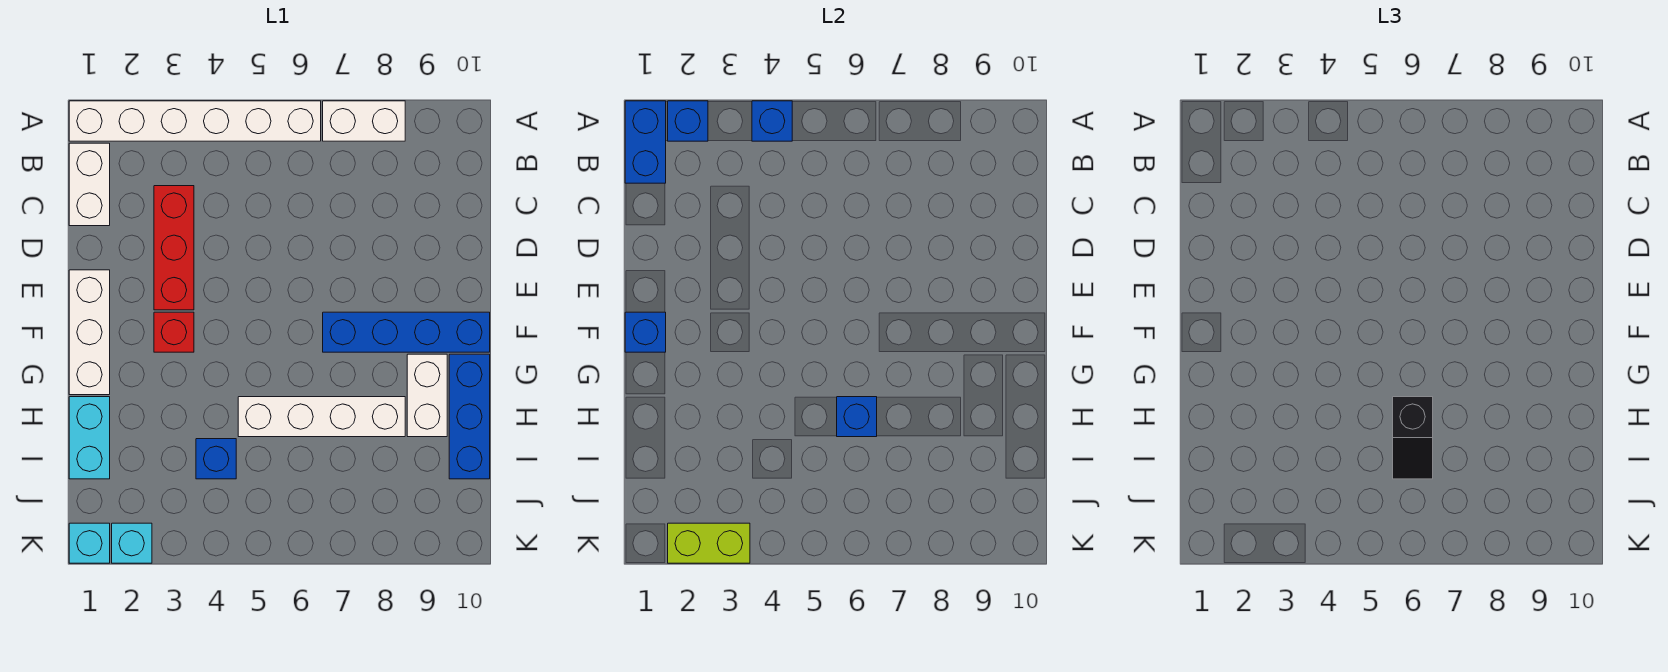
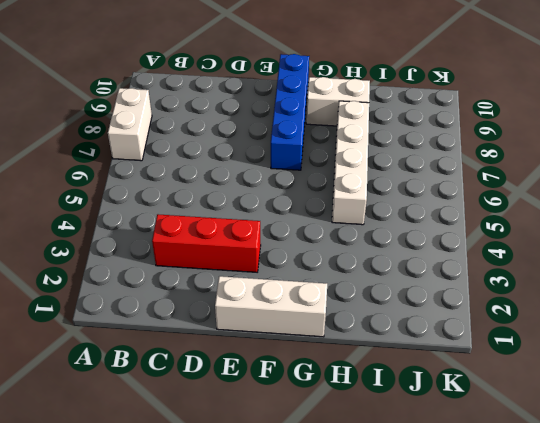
none -> white 1x6 brick [69,101,321,141]
none -> white 1x2 brick [69,143,110,226]
none -> red 1x1 brick [154,312,194,352]

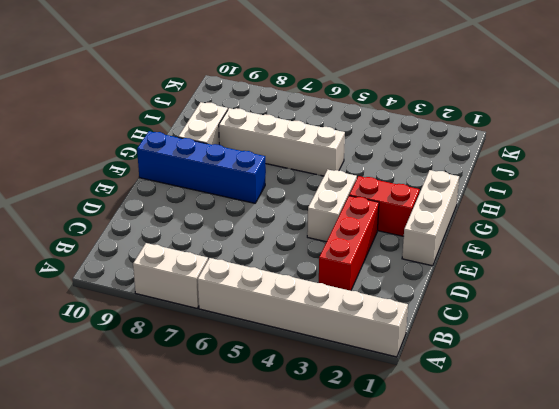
white 1x2 brick [307,170,357,242] -> white 1x2 brick moved to [69,143,110,226]
red 1x2 brick [349,176,420,236] -> red 1x1 brick [154,312,194,352]
none -> blue 1x3 brick [449,354,490,479]
none -> cyan 1x2 brick [69,397,110,479]
none -> blue 1x1 brick [196,439,236,479]

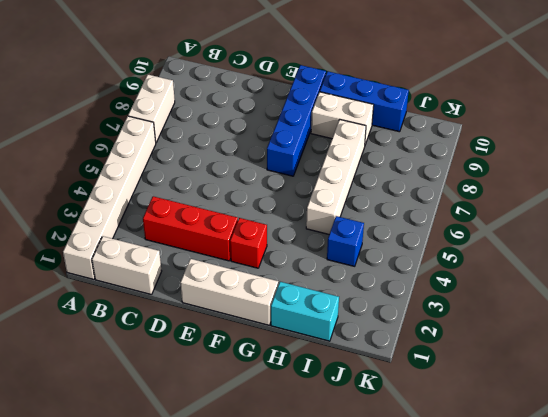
none -> cyan 1x1 brick [69,523,110,563]
none -> cyan 1x1 brick [112,523,152,563]
none -> blue 1x2 brick [625,101,666,183]

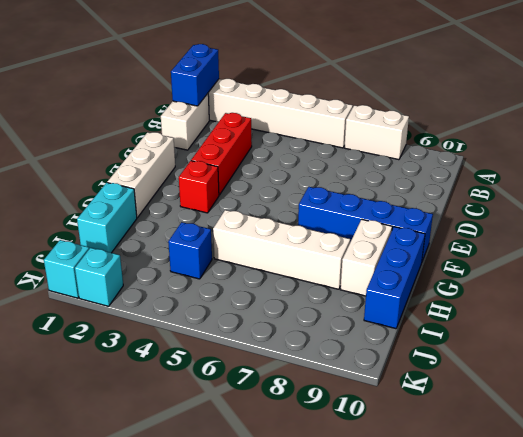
none -> blue 1x1 brick [668,101,708,141]
none -> blue 1x1 brick [752,101,792,141]
none -> blue 1x1 brick [625,312,666,352]

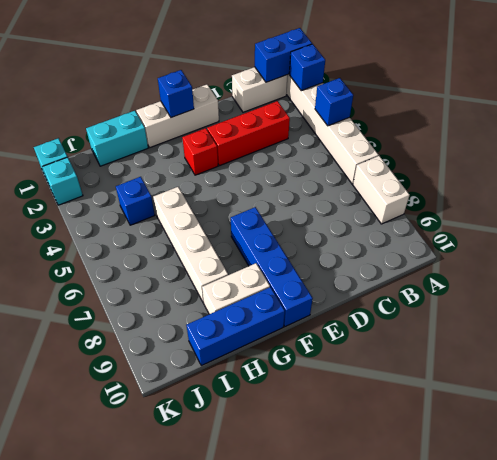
none -> blue 1x1 brick [837,397,877,437]
none -> lime 1x2 brick [668,523,750,563]
none -> black 1x2 slope [1393,397,1433,479]

